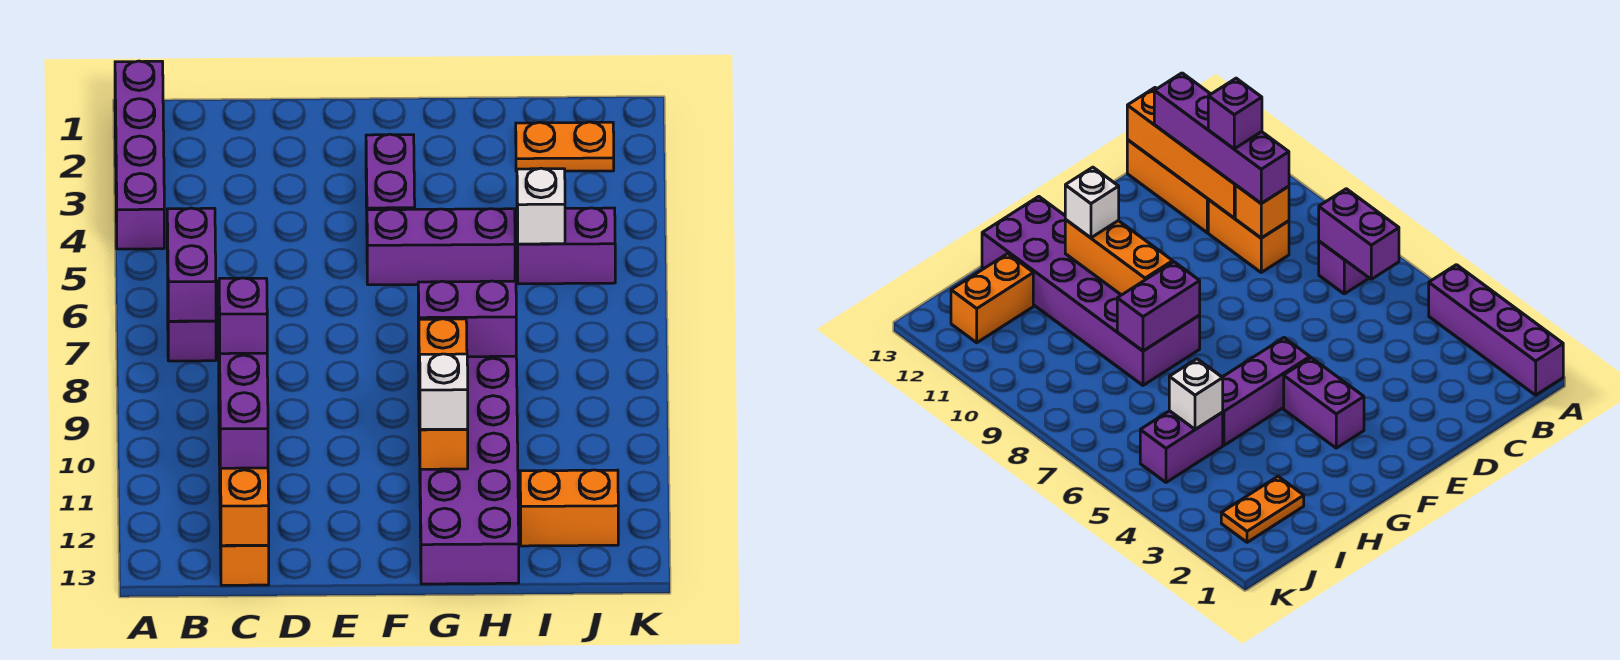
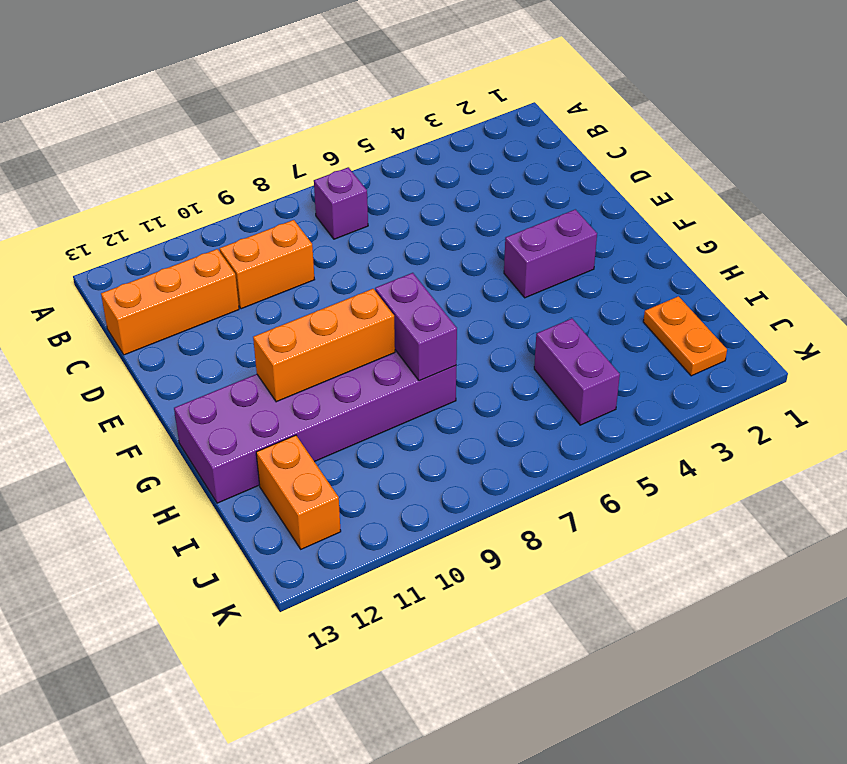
none -> purple 1x4 brick [115,61,164,249]
none -> purple 1x3 brick [367,209,515,285]
none -> purple 1x2 brick [167,208,216,321]

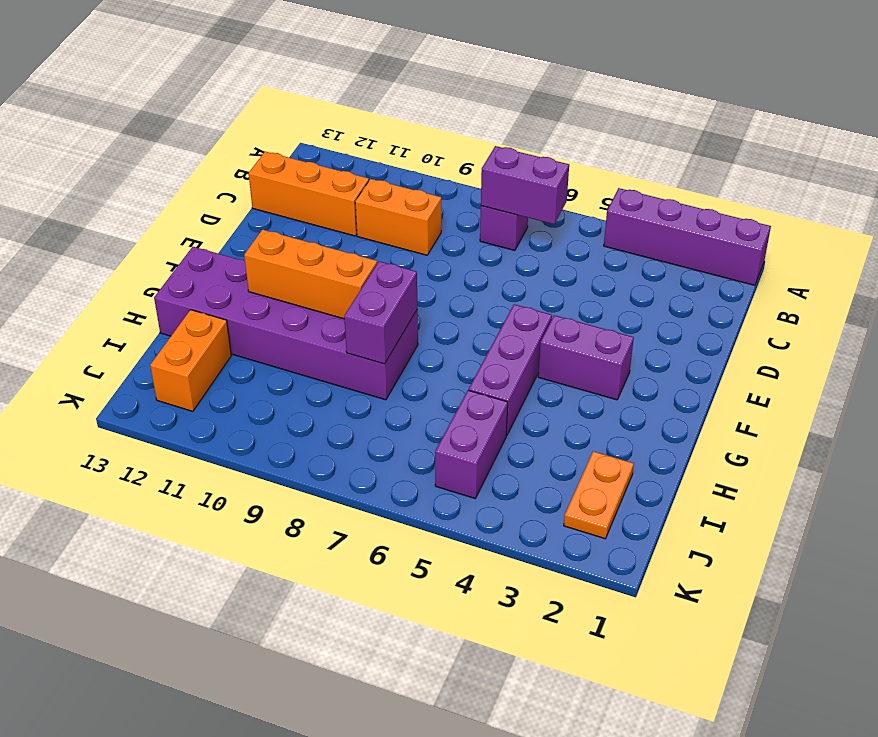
none -> orange 1x1 brick [1235,185,1289,238]
none -> orange 1x4 brick [219,386,269,546]
none -> white 1x1 brick [517,168,565,244]

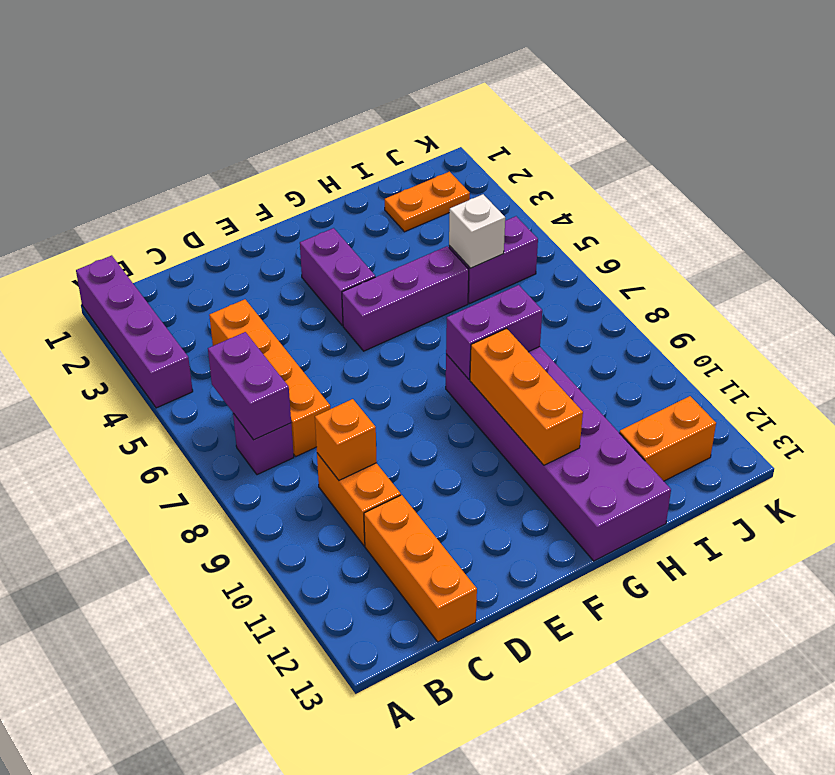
orange 1x4 brick [209,299,330,456] -> orange 1x4 brick moved to [219,386,269,546]
none -> purple 1x4 brick [219,346,268,468]
none -> white 1x1 brick [420,354,468,429]
none -> purple 1x1 brick [219,278,267,354]

